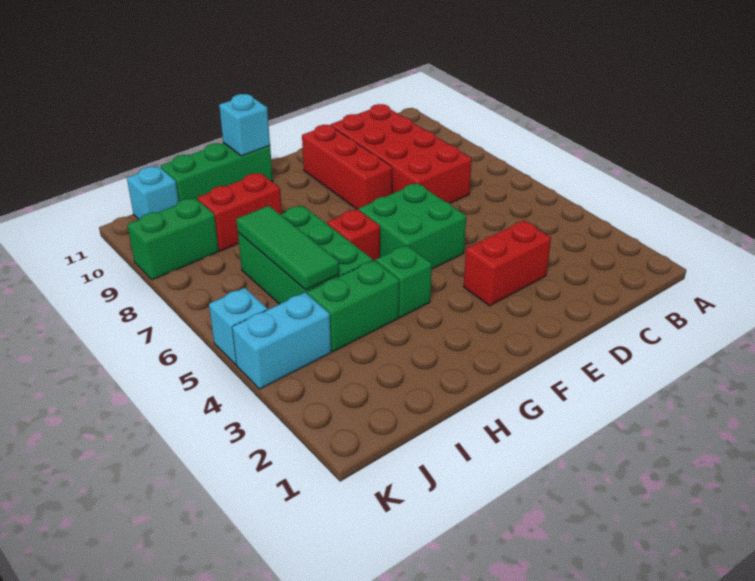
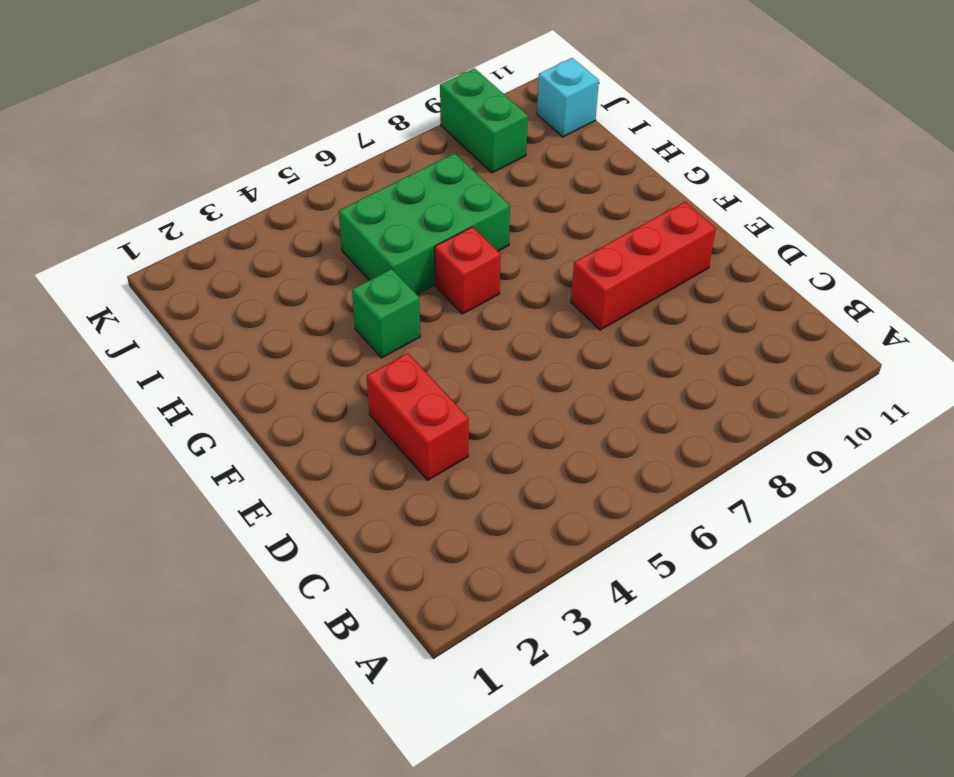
none -> red 2x4 brick [331,104,472,203]
none -> green 2x2 brick [359,183,466,269]
none -> green 1x3 brick [160,143,273,201]

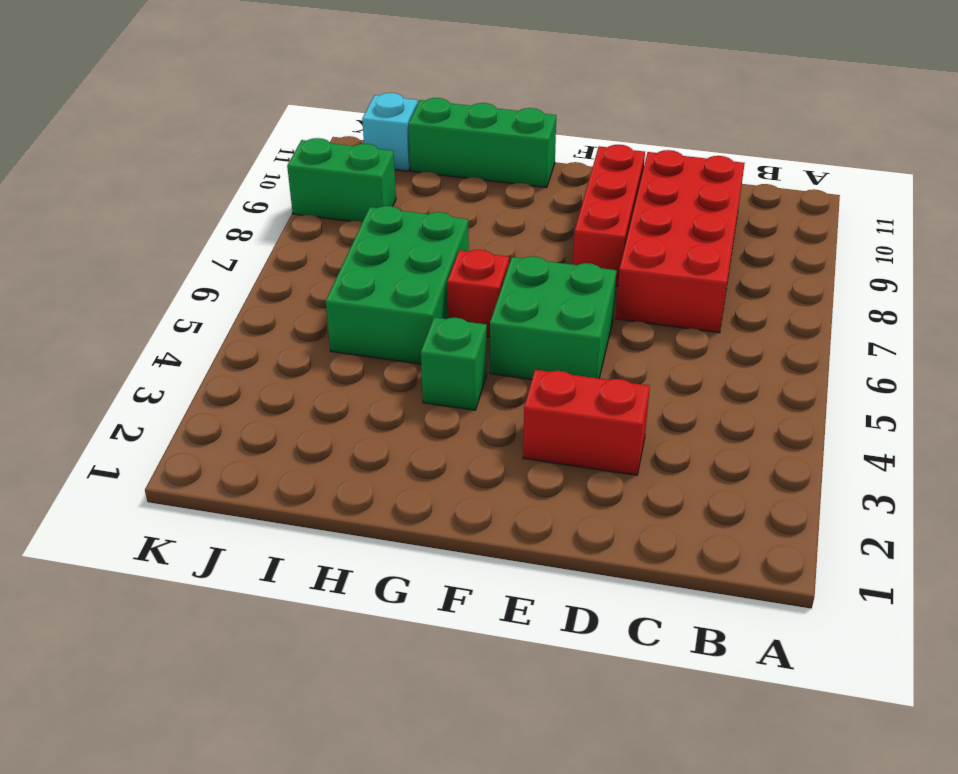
none -> green 1x2 brick [307,260,399,352]
none -> red 1x2 brick [197,173,282,251]
none -> cyan 1x2 brick [232,293,331,389]

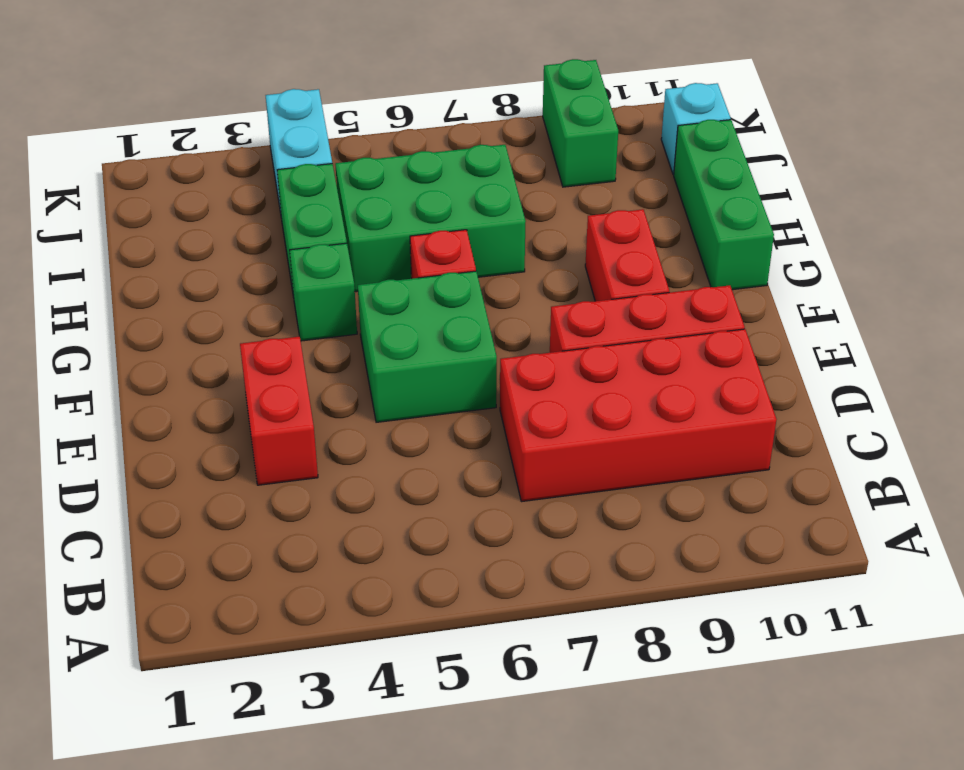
red 1x2 brick [585,209,669,301] -> red 1x2 brick moved to [197,173,282,251]
none -> cyan 1x1 brick [209,288,267,365]
none -> cyan 1x1 brick [219,94,270,156]
none -> green 1x3 tile [236,206,339,290]

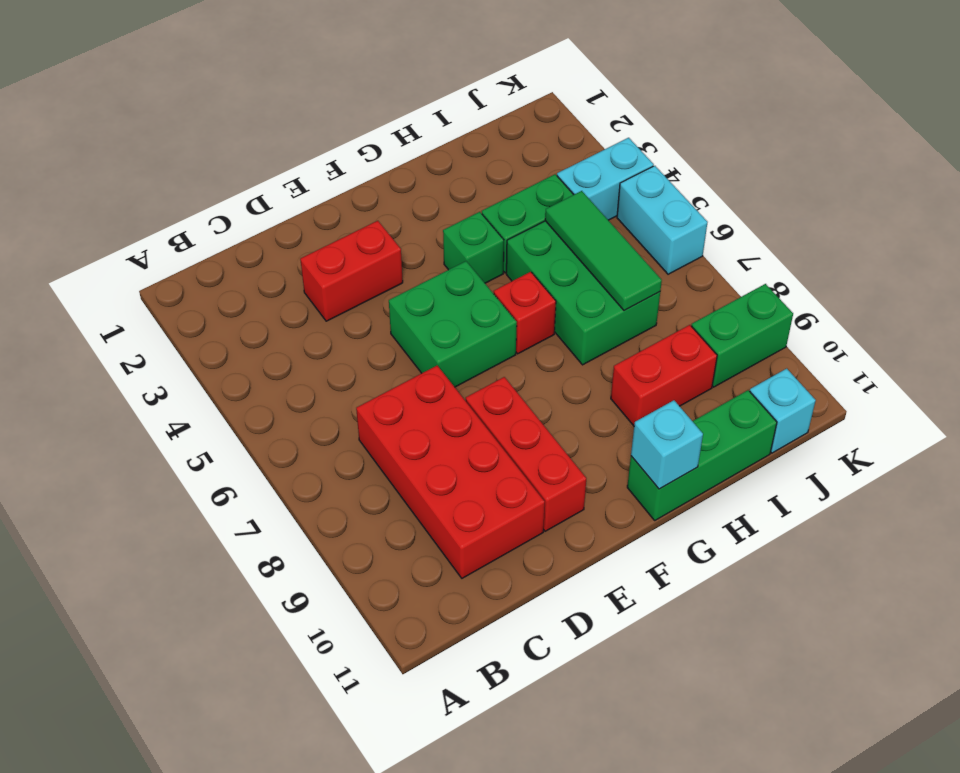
cyan 1x2 brick [617,166,708,274] -> cyan 1x1 brick [209,288,267,365]

